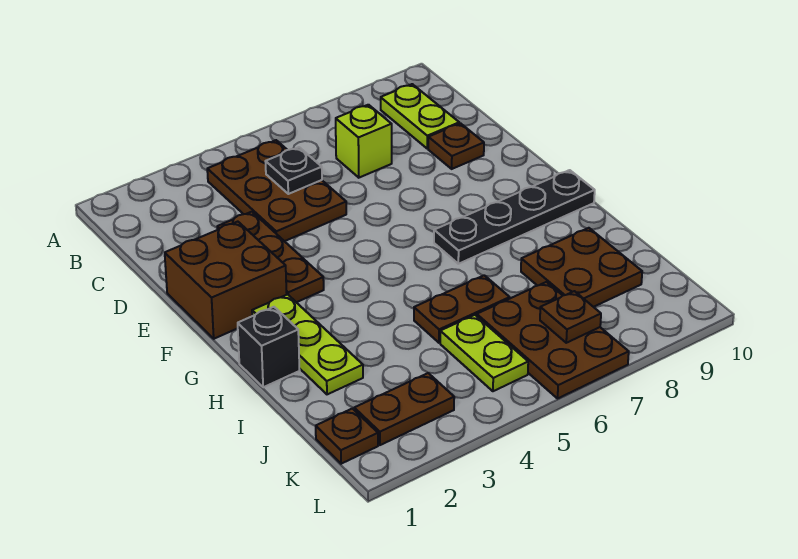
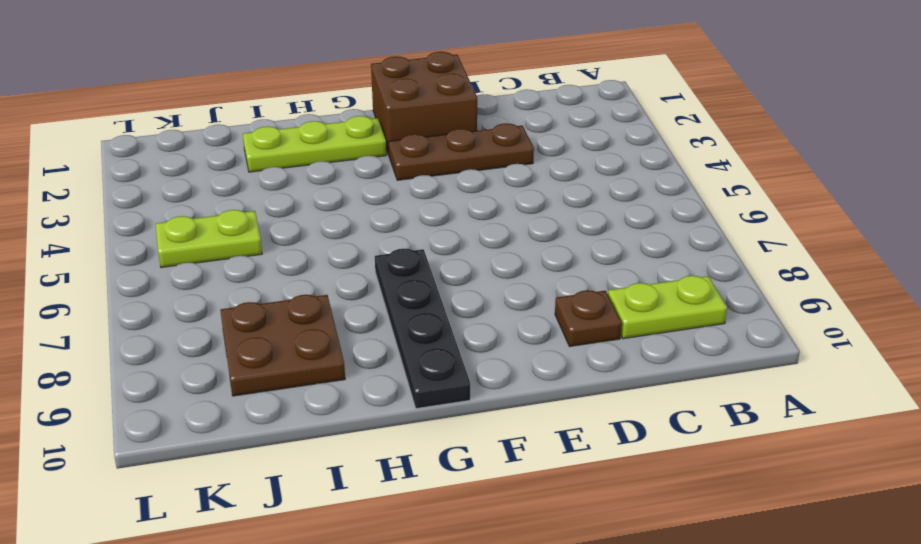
none -> brown 2x3 plate [207,140,346,241]
none -> lime 1x1 brick [336,105,392,178]
none -> black 1x1 brick [238,307,300,387]

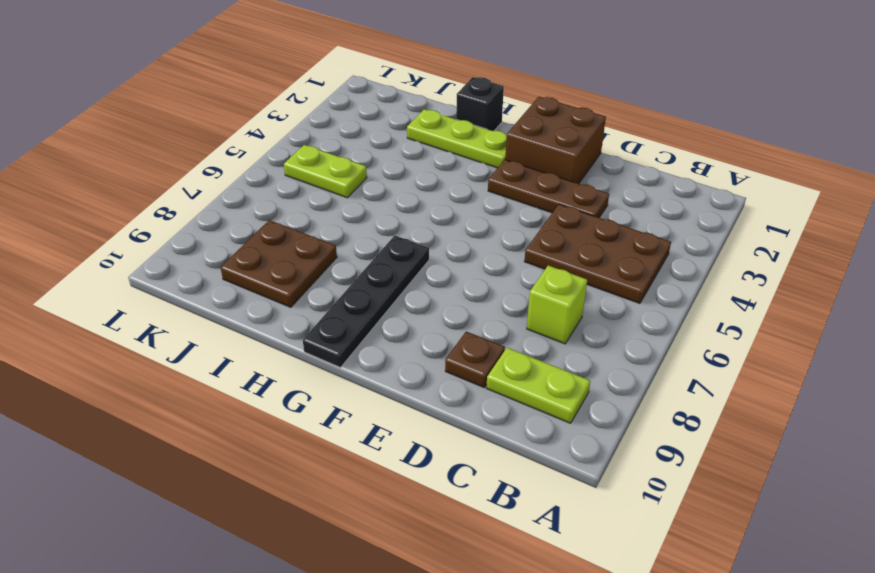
none -> brown 1x2 plate [414,275,510,343]
none -> brown 2x3 plate [477,282,629,398]
none -> brown 1x1 plate [316,409,378,464]

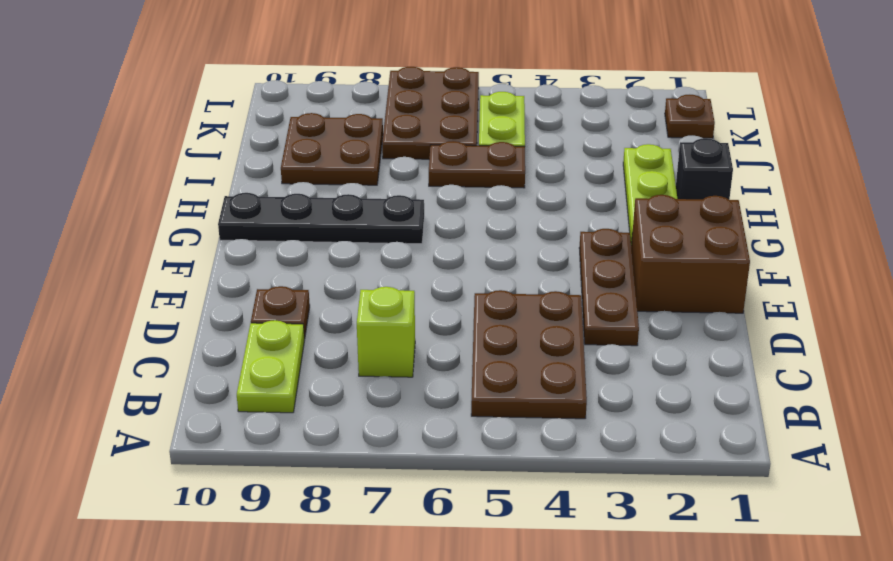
none -> brown 1x2 plate [354,373,454,445]
none -> black 1x1 plate [265,147,322,194]
none -> brown 1x1 plate [540,291,601,343]

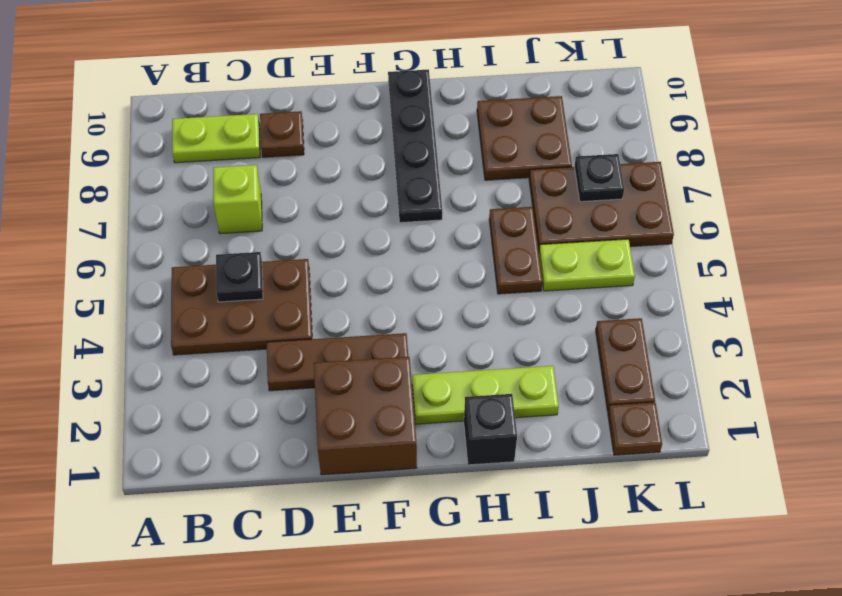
black 1x1 plate [575,154,624,202] -> brown 1x1 plate [540,291,601,343]

